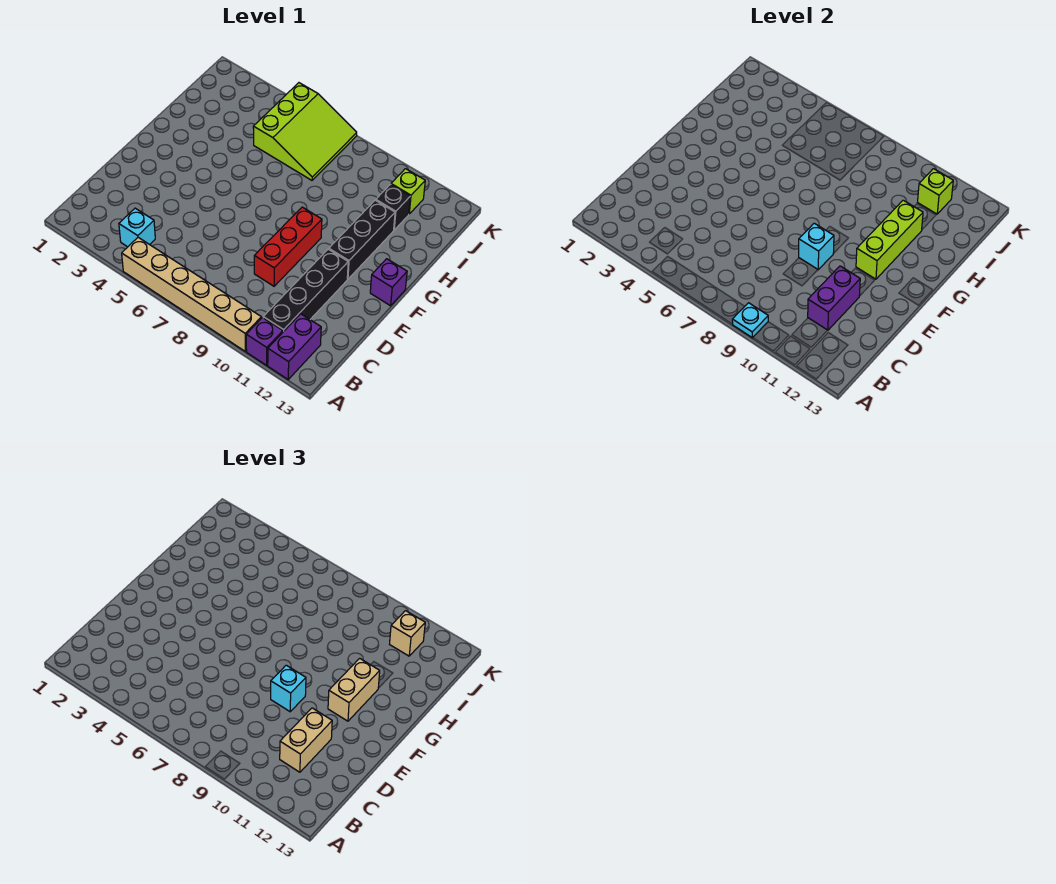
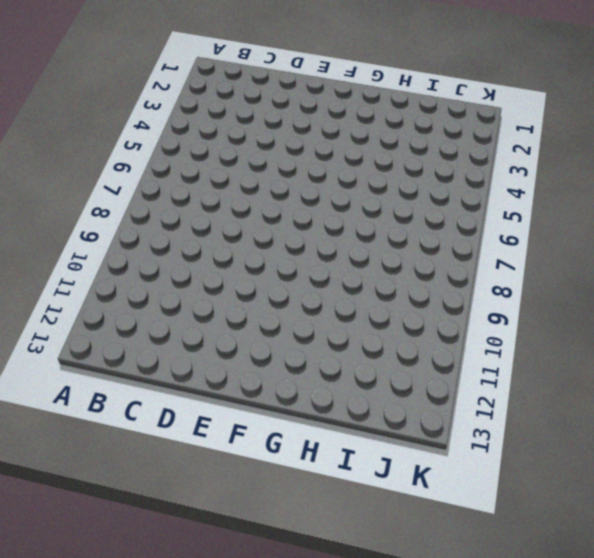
none -> tan 1x6 brick [122,237,261,352]
none -> purple 1x1 brick [246,318,283,365]
none -> purple 1x2 brick [268,314,321,379]

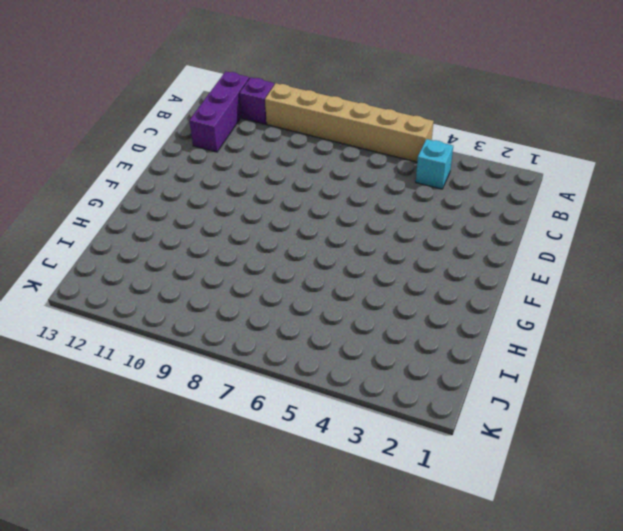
purple 1x3 brick [189,71,249,152] -> purple 1x2 brick [268,314,321,379]
none -> black 1x4 brick [263,249,348,332]
none -> red 1x3 brick [254,207,322,286]
none -> black 1x3 brick [329,200,395,279]

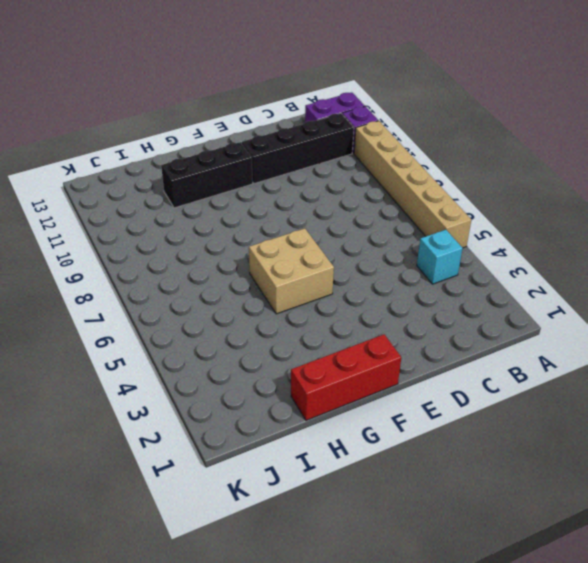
red 1x3 brick [291,334,401,420] -> red 1x3 brick moved to [254,207,322,286]
tan 2x2 brick [249,228,334,314] -> none
none -> purple 1x1 brick [370,259,407,306]
none -> lime 3x3 slope [253,83,357,180]
none -> black 1x1 brick [376,184,410,230]

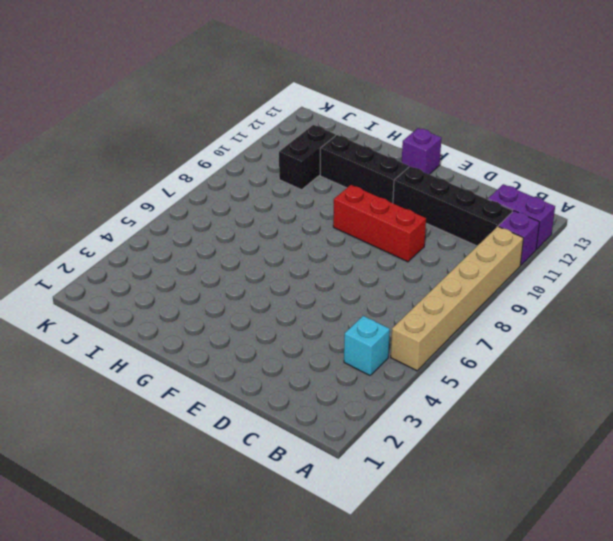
black 1x2 brick [279,125,336,190] -> black 1x1 brick [376,184,410,230]
none -> lime 3x3 slope [253,83,357,180]
none -> lime 1x1 brick [391,169,425,214]
none -> cyan 1x1 plate [732,303,768,338]

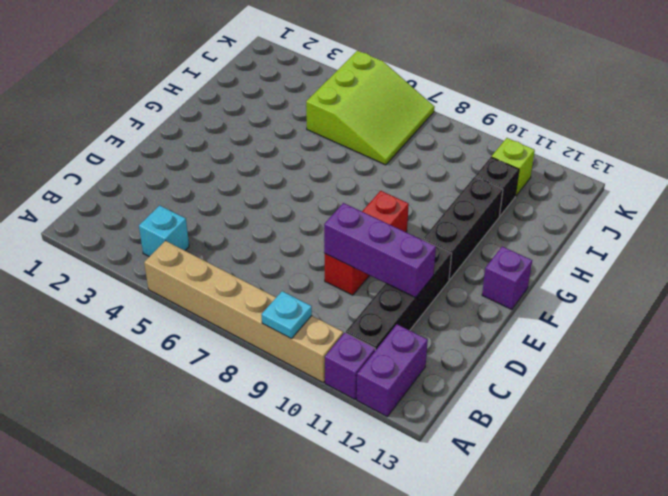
purple 1x3 brick [324,203,436,298] -> purple 1x2 brick [808,266,860,330]
none -> cyan 1x1 brick [799,223,834,270]
none -> lime 1x3 brick [856,200,923,279]
none -> lime 1x1 brick [918,169,953,214]

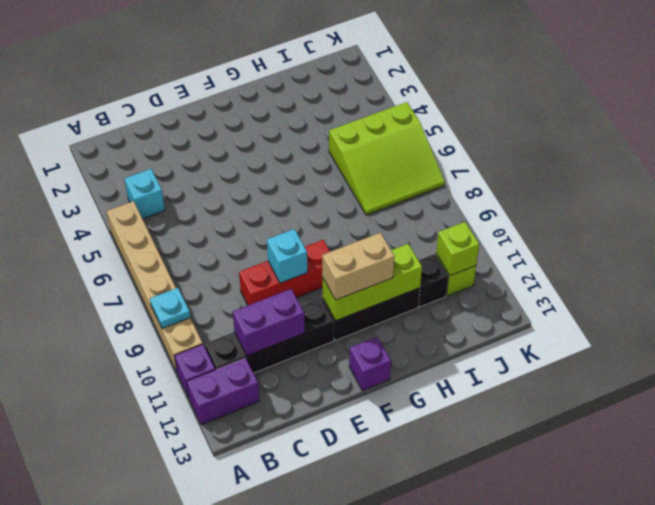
none -> tan 1x2 brick [280,708,332,772]
none -> cyan 1x1 brick [271,665,306,712]
none -> tan 1x1 brick [390,611,425,656]

